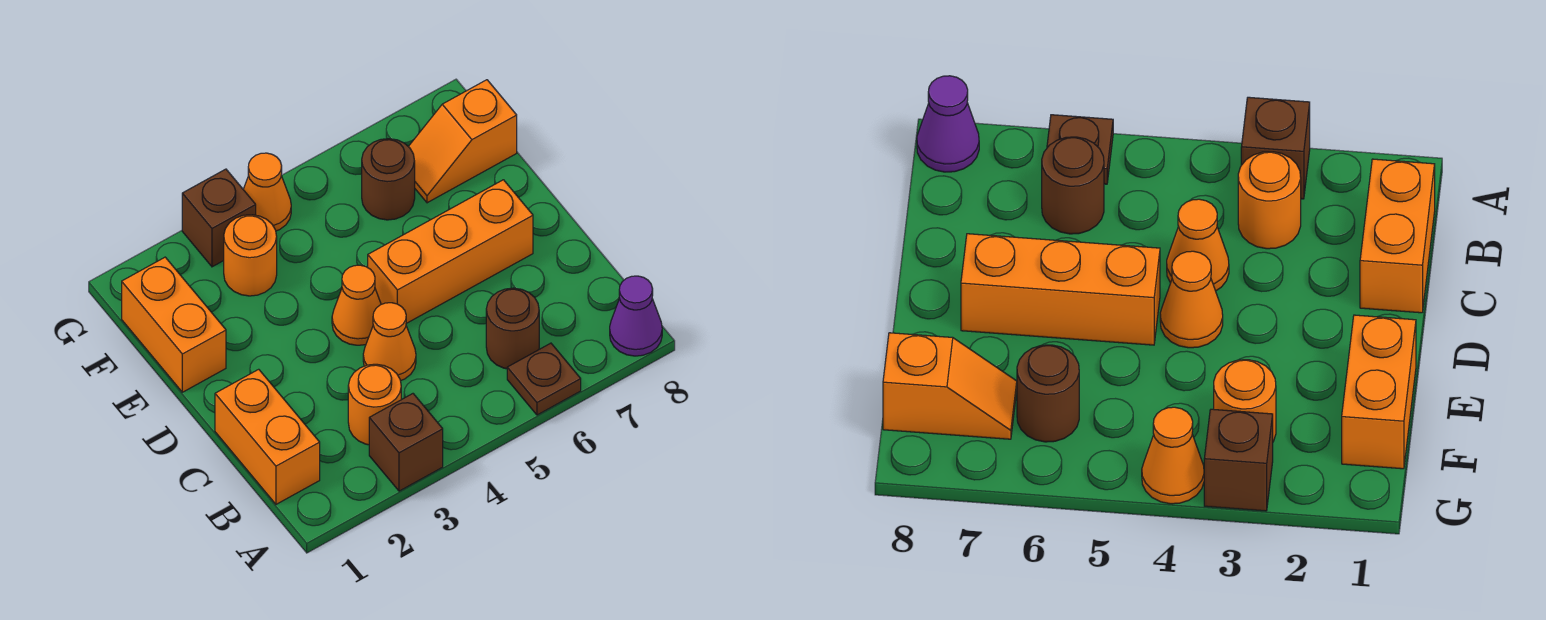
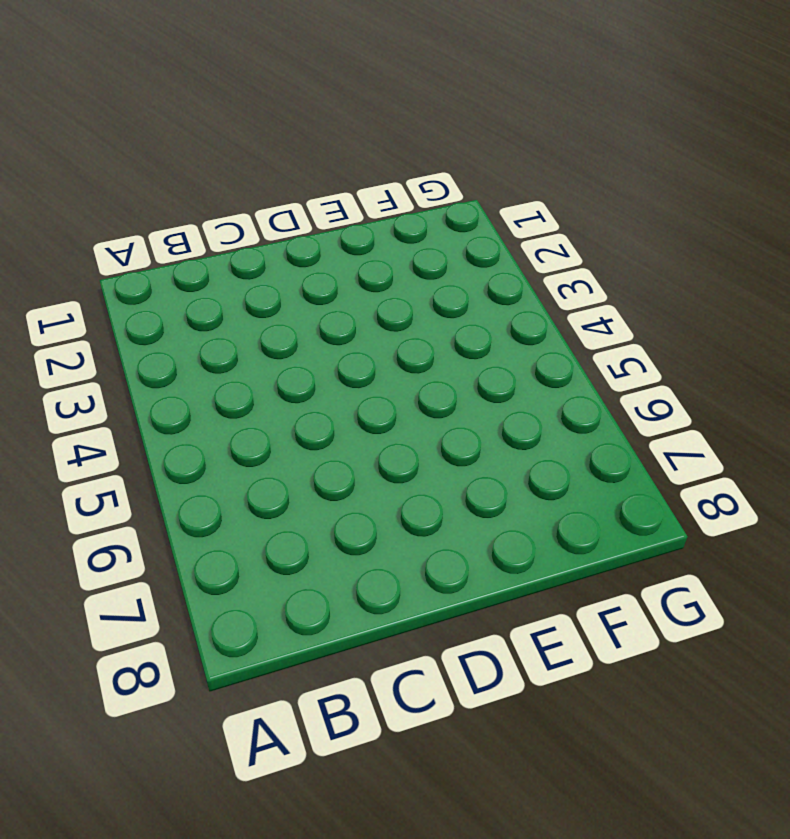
none -> brown 1x1 brick [369,394,443,491]
none -> brown 1x1 plate [507,343,581,415]
none -> purple 1x1 cone [610,276,662,356]

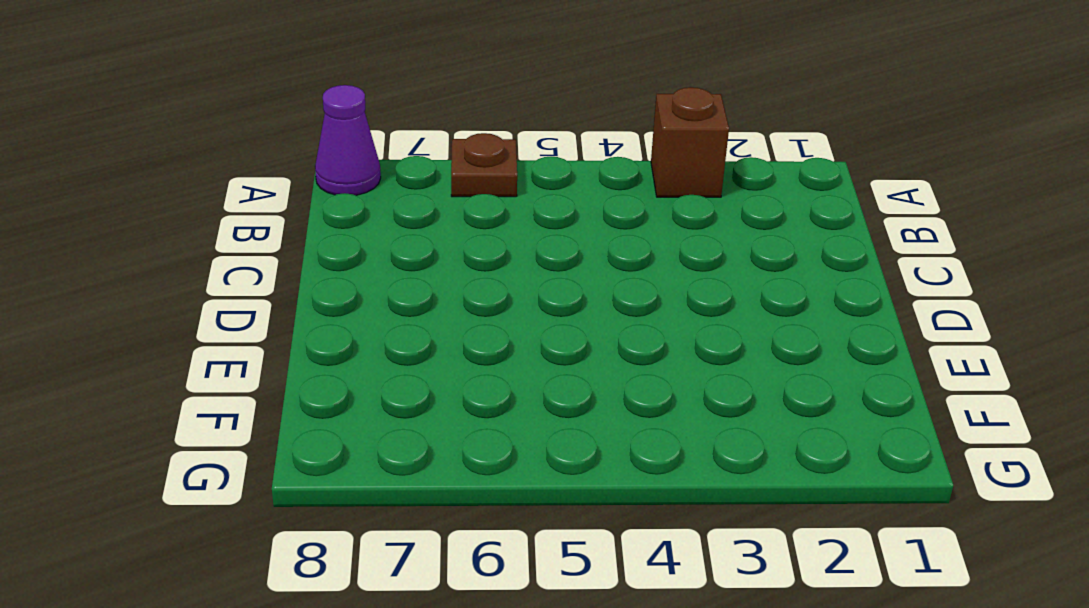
none -> orange 1x2 brick [215,369,320,504]
none -> orange 1x1 round brick [348,364,401,445]
none -> brown 1x1 round brick [486,288,539,369]

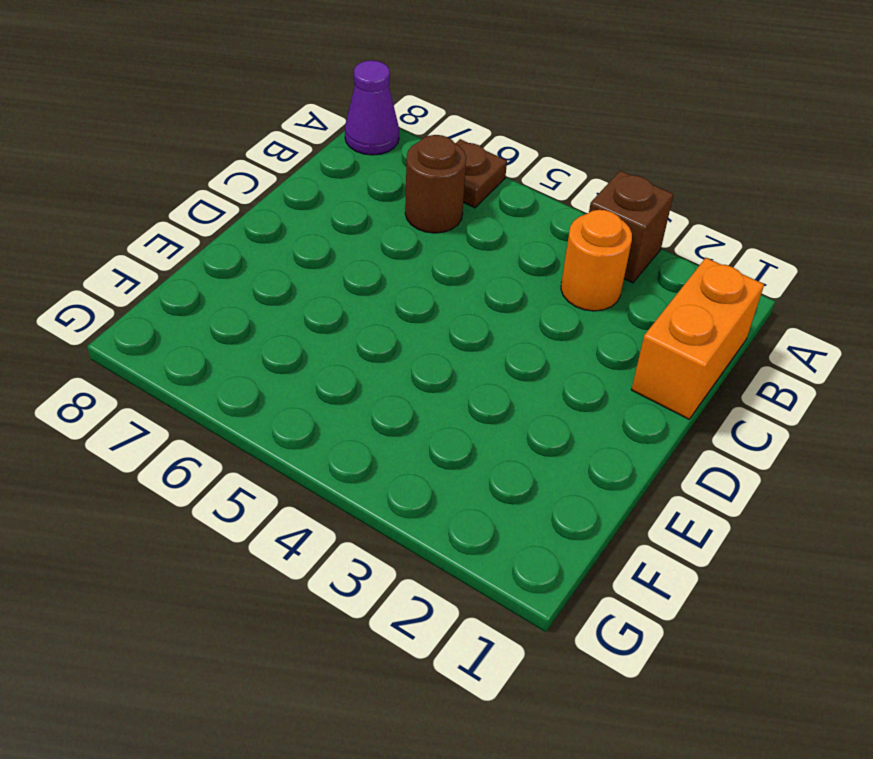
none -> orange 1x1 cone [363,303,416,381]
none -> orange 1x1 cone [332,265,381,345]
none -> orange 1x3 brick [368,180,533,323]

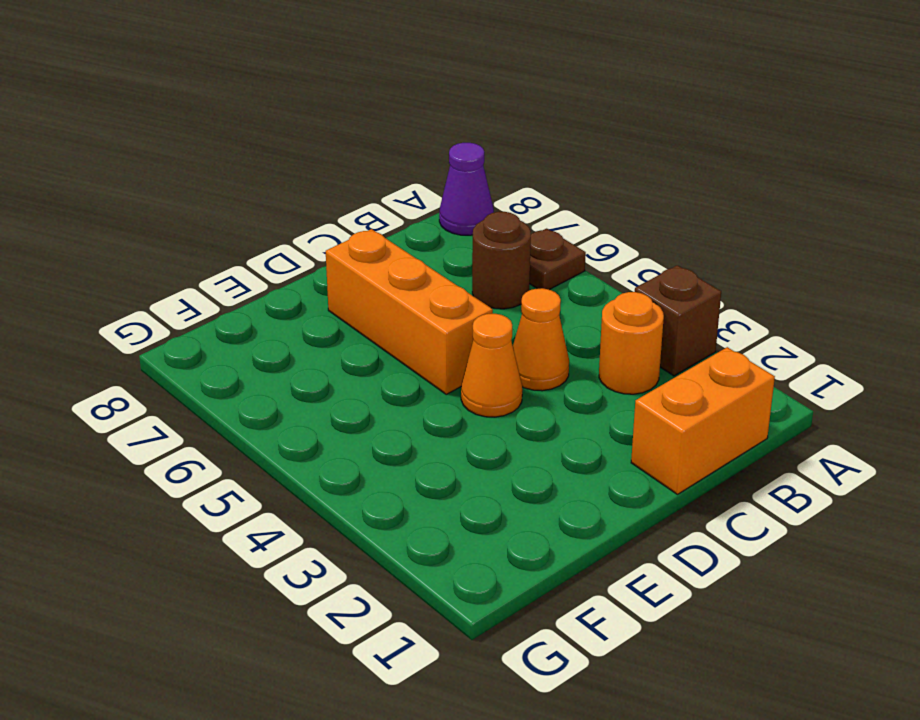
none -> orange 1x2 brick [122,257,226,392]
none -> orange 1x1 round brick [224,215,277,296]
none -> brown 1x1 round brick [362,139,415,220]

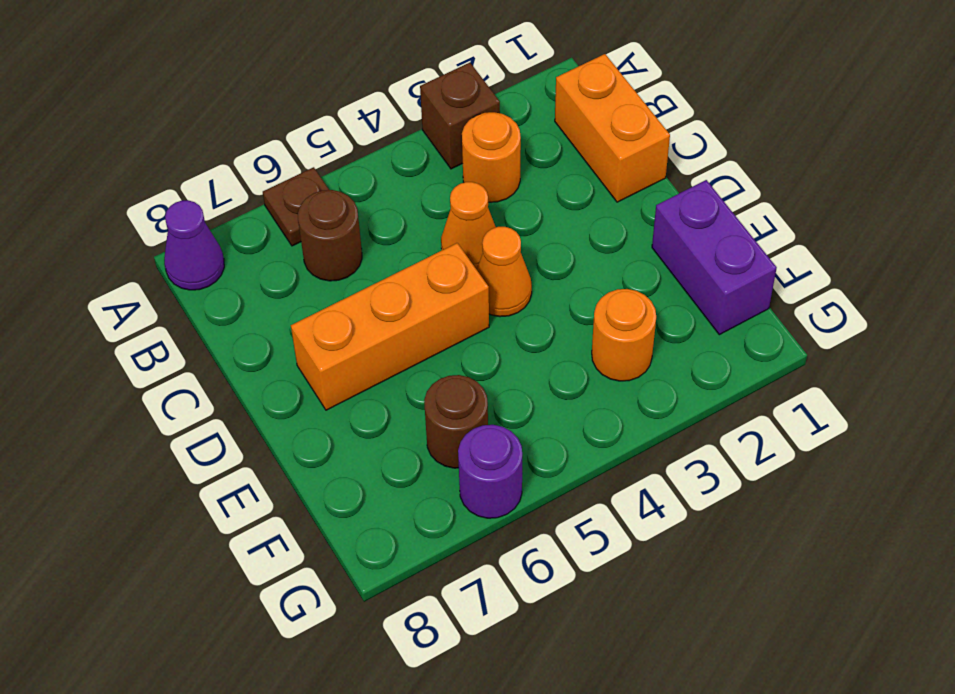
purple 1x2 brick [652,180,777,335] -> orange 1x2 brick [122,257,226,392]
purple 1x1 round brick [458,425,522,518] -> none
none -> orange 1x2 slope [408,80,517,203]
none -> brown 1x1 brick [182,169,256,267]
none -> orange 1x1 cone [243,153,291,231]

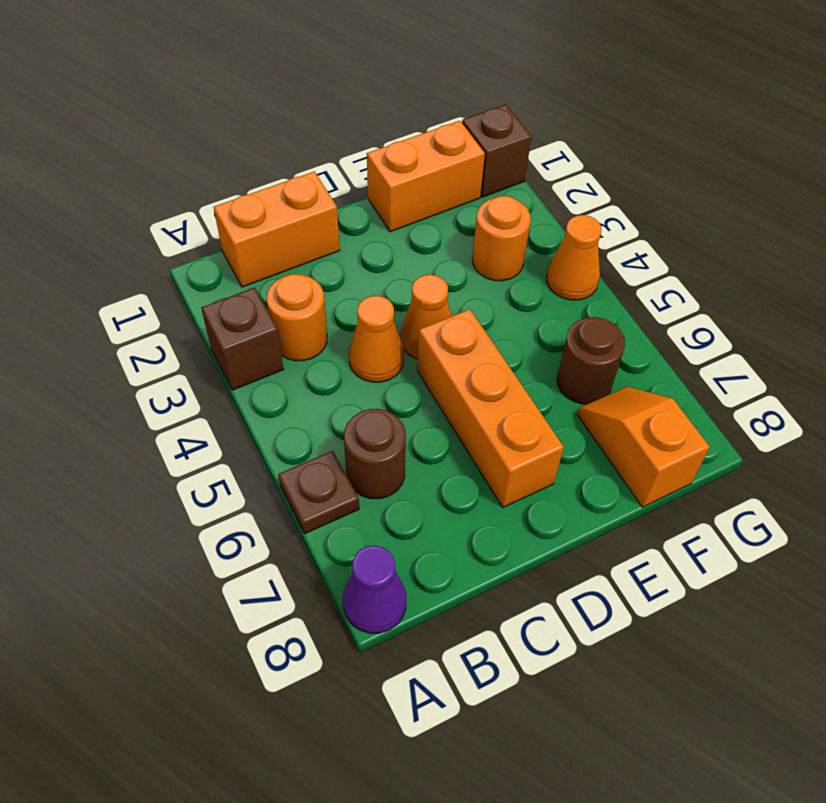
brown 1x1 brick [462,105,531,197] -> brown 1x1 brick moved to [182,169,256,267]

